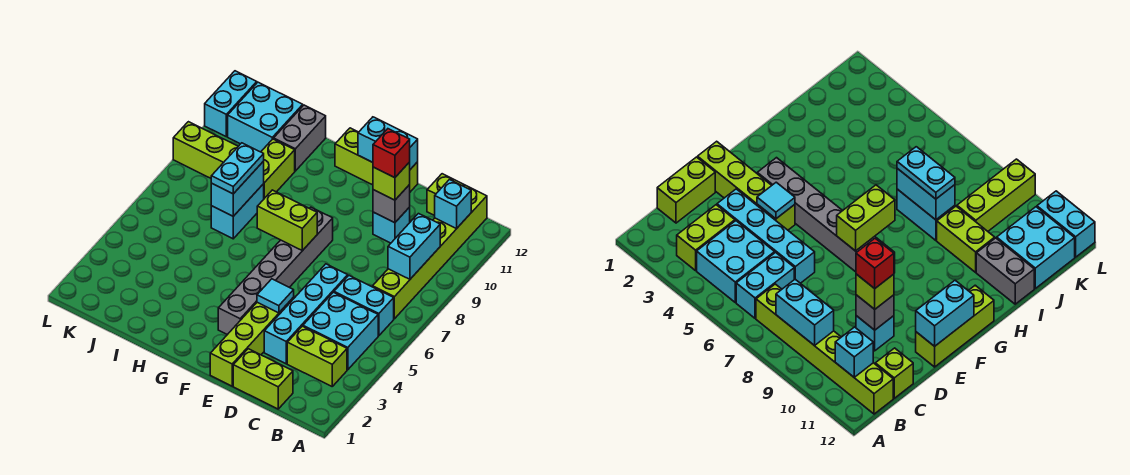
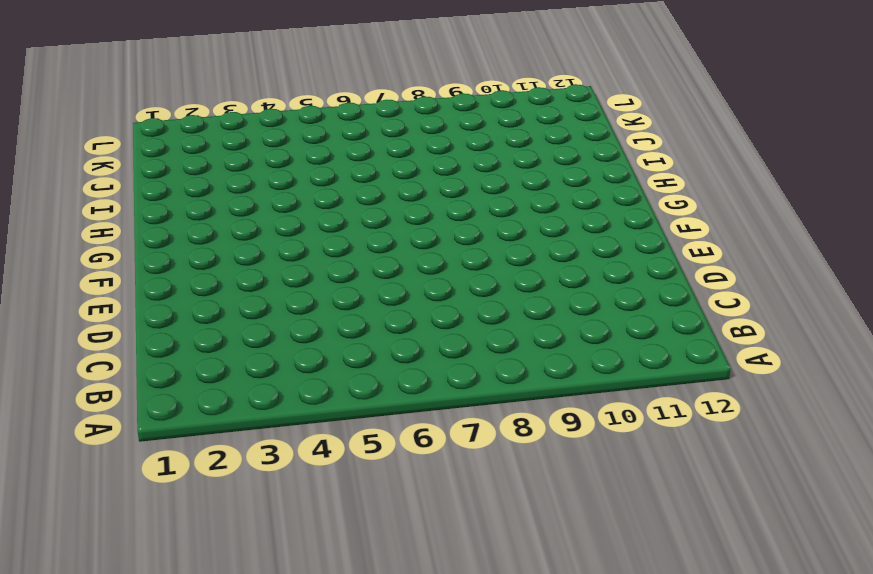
none -> lime 1x2 brick [287,326,347,386]
none -> cyan 2x2 brick [303,292,378,370]
none -> cyan 1x2 brick [334,276,394,336]

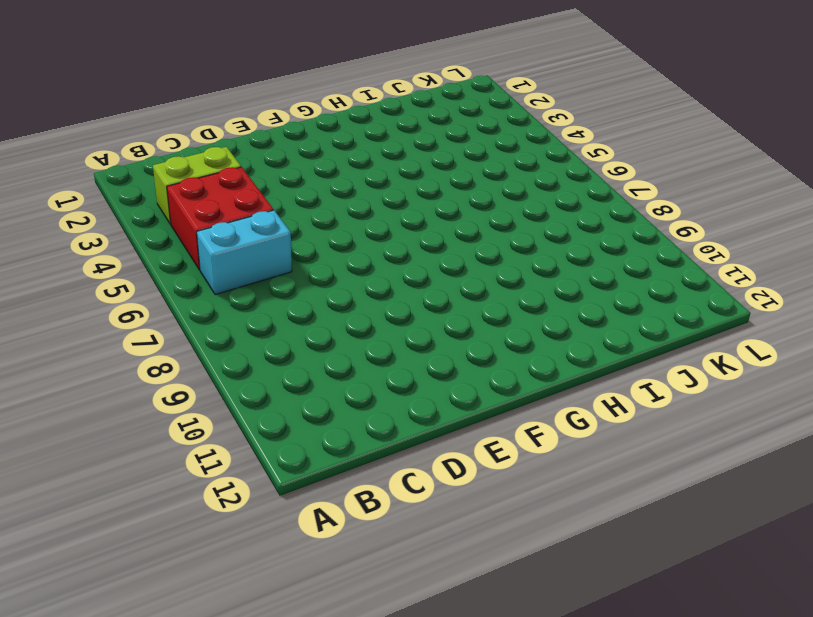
red 2x2 brick [167,167,273,270] -> cyan 2x2 brick [303,292,378,370]
none -> lime 1x6 brick [373,185,487,319]
none -> lime 1x2 brick [233,349,293,409]
none -> lime 1x1 brick [427,174,464,216]

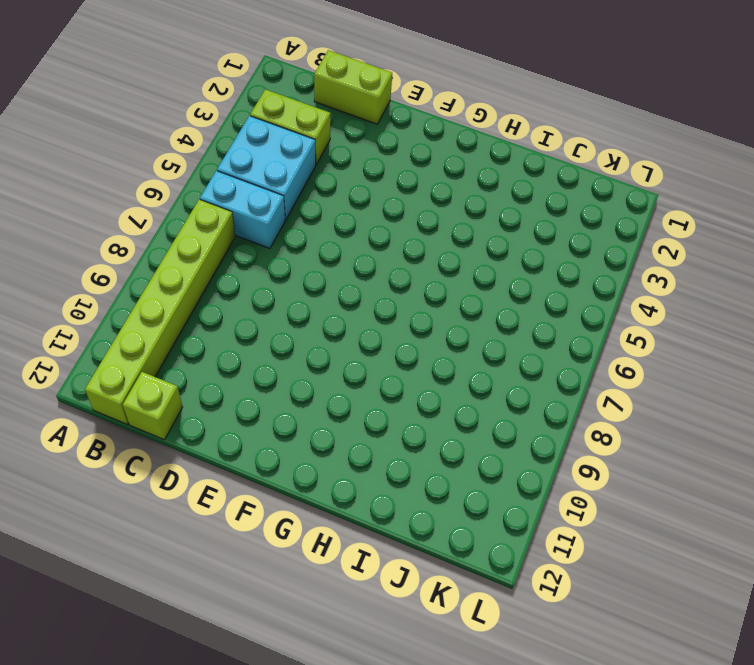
none -> cyan 1x4 brick [264,264,348,364]
none -> cyan 1x1 brick [373,207,410,243]
none -> lime 1x4 brick [210,297,294,386]

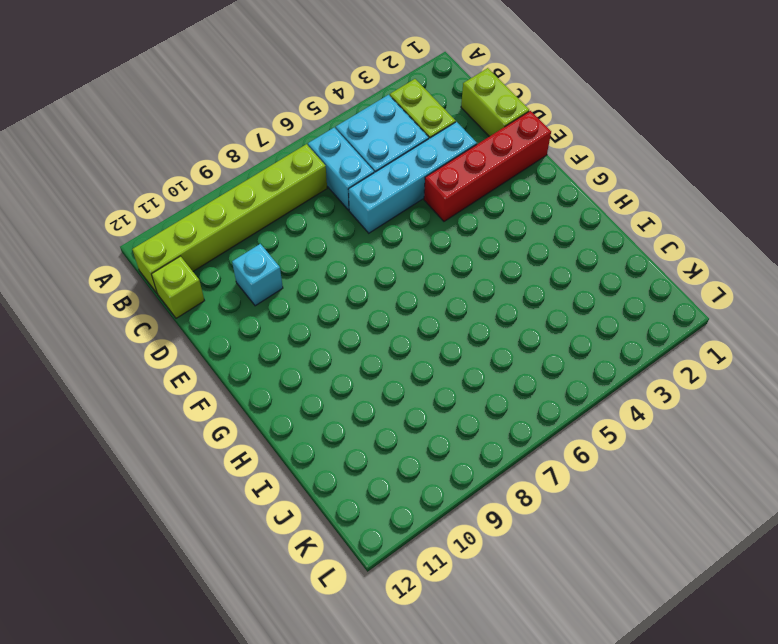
red 1x4 brick [424,111,551,221] -> lime 1x4 brick [210,297,294,386]
none -> lime 1x3 brick [335,128,418,192]
none -> grey 1x6 brick [218,207,333,335]
none -> cyan 1x2 brick [211,184,264,239]

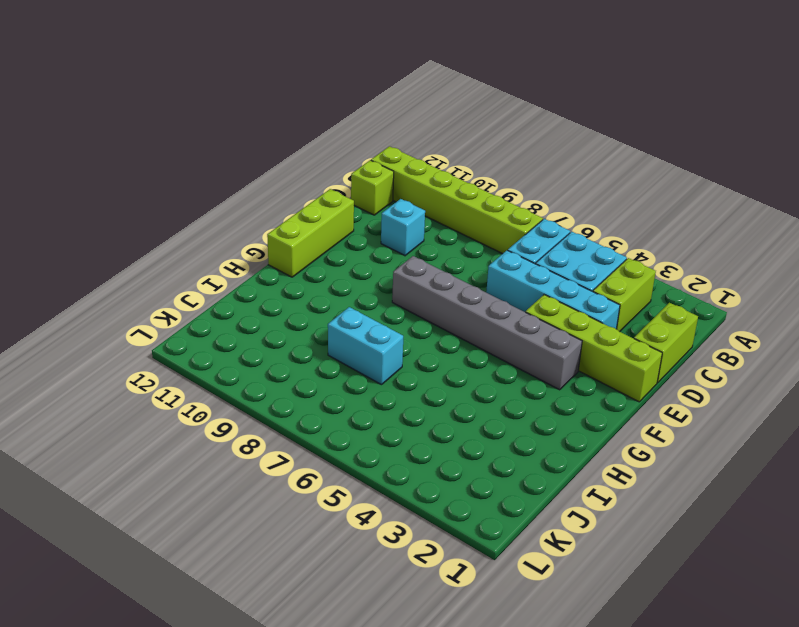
none -> lime 1x2 brick [261,139,295,198]
none -> grey 1x2 brick [274,105,326,171]
none -> lime 1x3 brick [173,122,238,178]

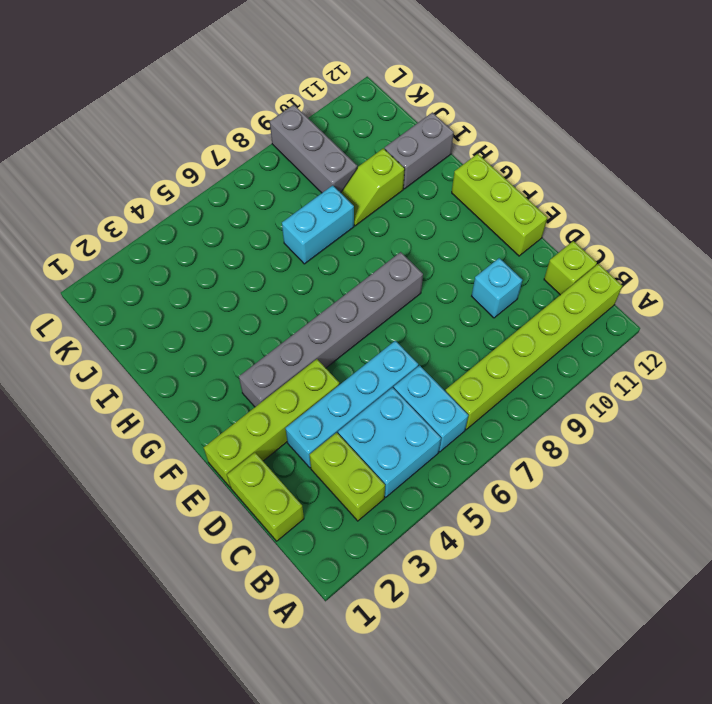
lime 1x2 slope [341,148,405,226] -> lime 1x2 brick [261,139,295,198]
grey 1x3 brick [270,105,357,193] -> lime 1x3 brick [173,122,238,178]
none -> cyan 2x2 brick [228,82,303,152]
none -> cyan 1x2 brick [205,71,257,136]
none -> cyan 1x2 brick [388,214,440,279]

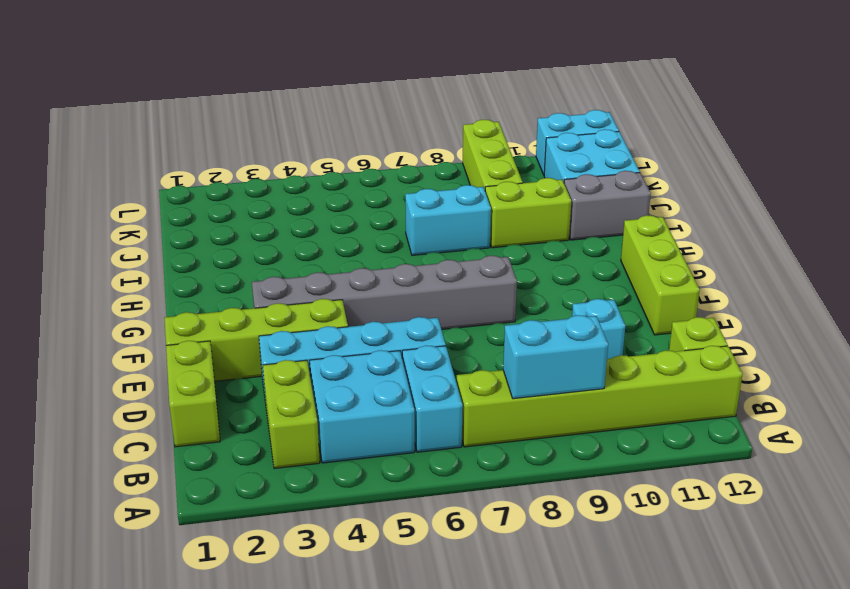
none -> cyan 1x1 brick [435,180,471,229]
none -> grey 1x1 brick [373,185,410,223]
none -> cyan 1x1 tile [257,279,294,313]

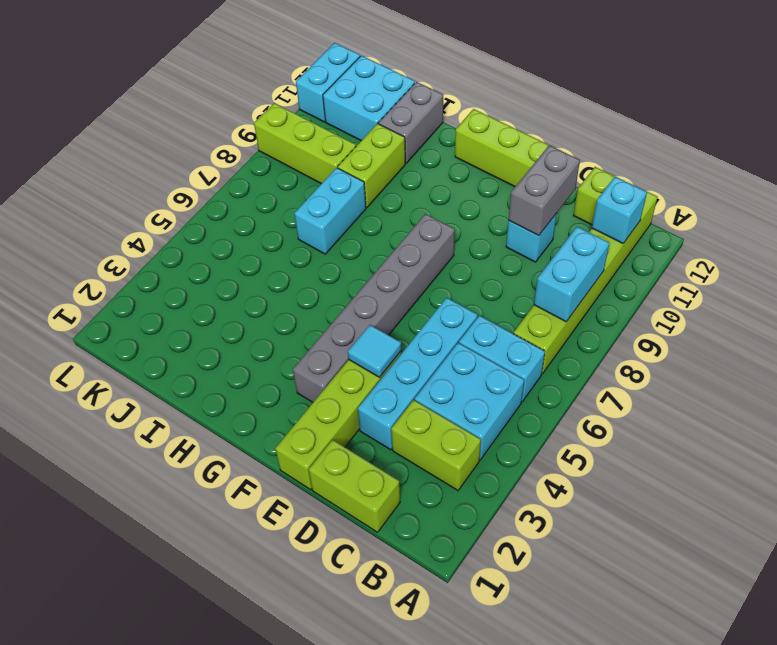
grey 1x2 brick [509,145,580,236] -> grey 1x1 brick [373,185,410,223]
none -> cyan 1x2 brick [358,117,418,169]
none -> lime 1x2 brick [257,190,317,251]
none -> cyan 1x2 brick [211,161,264,216]

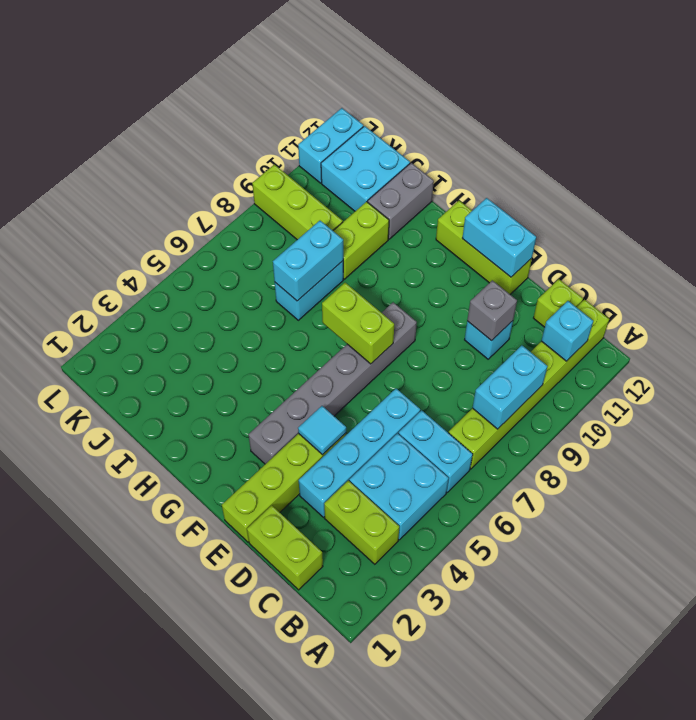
none -> lime 1x1 brick [373,162,410,200]
none -> cyan 1x2 plate [211,143,264,194]
none -> red 1x1 brick [373,129,410,178]

